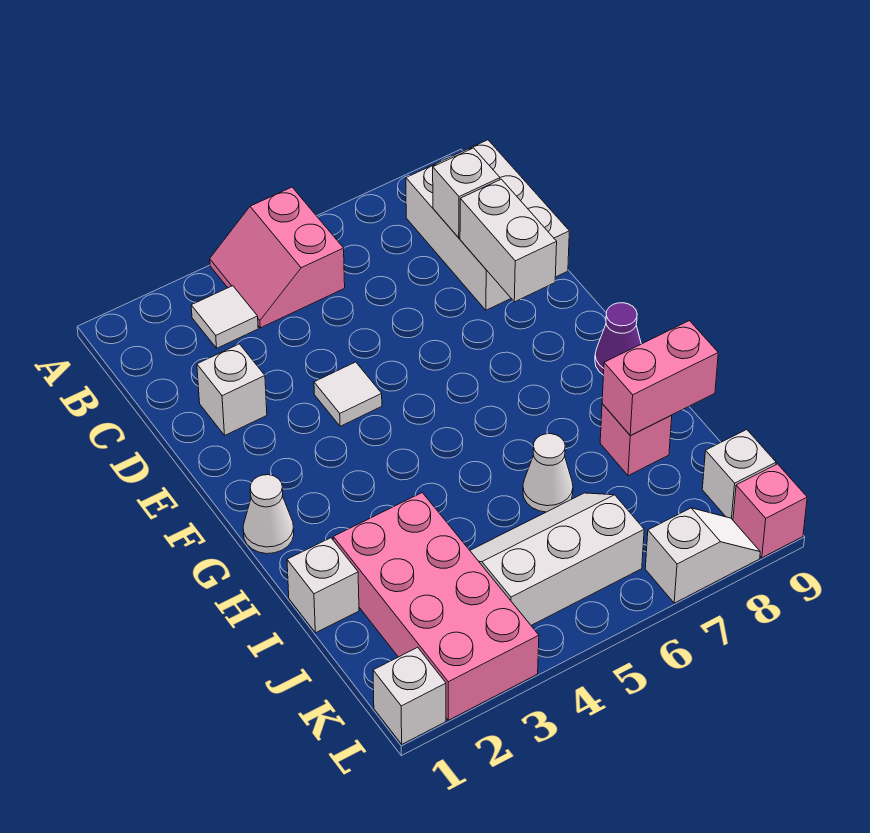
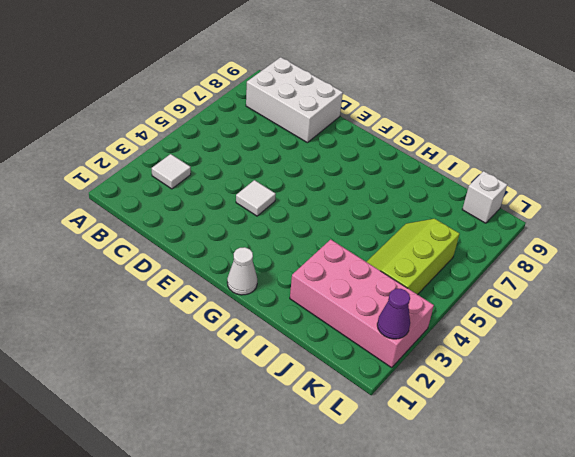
lime 2x3 slope [367,219,460,295] -> white 2x3 slope [470,493,644,625]
purple 1x1 cone [377,289,410,339] -> purple 1x1 cone moved to [595,303,641,375]
none -> pink 2x2 slope [210,187,345,328]
none -> white 1x1 brick [197,344,267,435]
none -> white 1x1 brick [287,538,359,633]

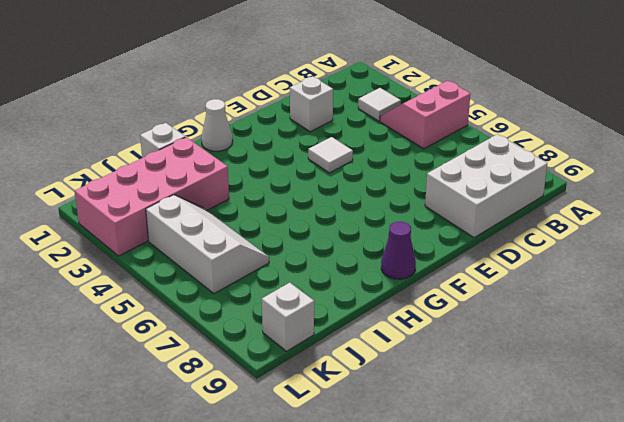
none -> white 1x1 cone [523,434,573,512]
none -> pink 1x1 brick [600,404,672,476]
none -> white 1x1 brick [373,647,446,744]

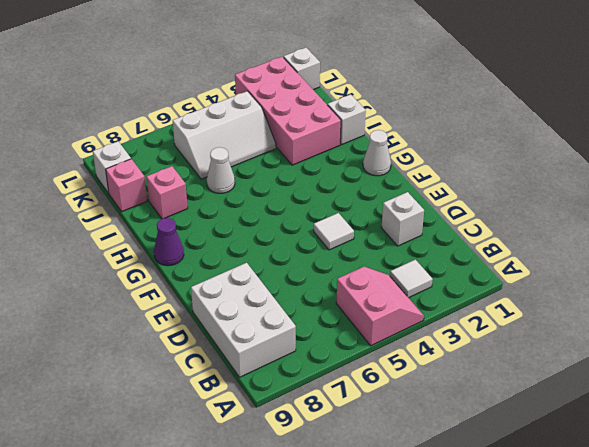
pink 1x1 brick [106,159,147,212] -> pink 1x1 brick moved to [733,464,807,558]
none -> white 1x2 slope [645,508,760,603]
none -> white 1x1 brick [433,148,500,238]
none -> white 1x2 brick [460,179,557,302]

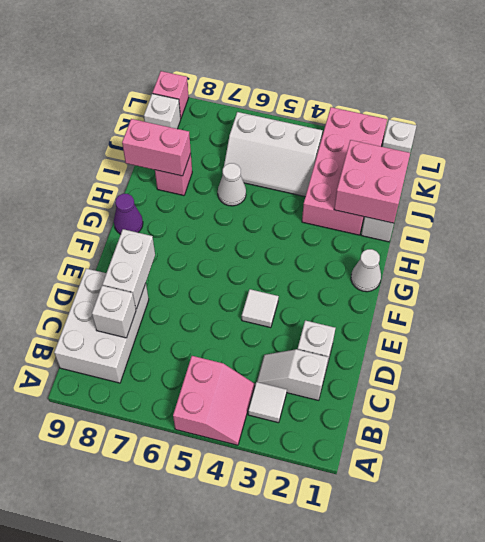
white 1x2 slope [257,349,328,400] -> white 1x2 slope moved to [645,508,760,603]
pink 2x2 brick [334,140,410,223] -> none

